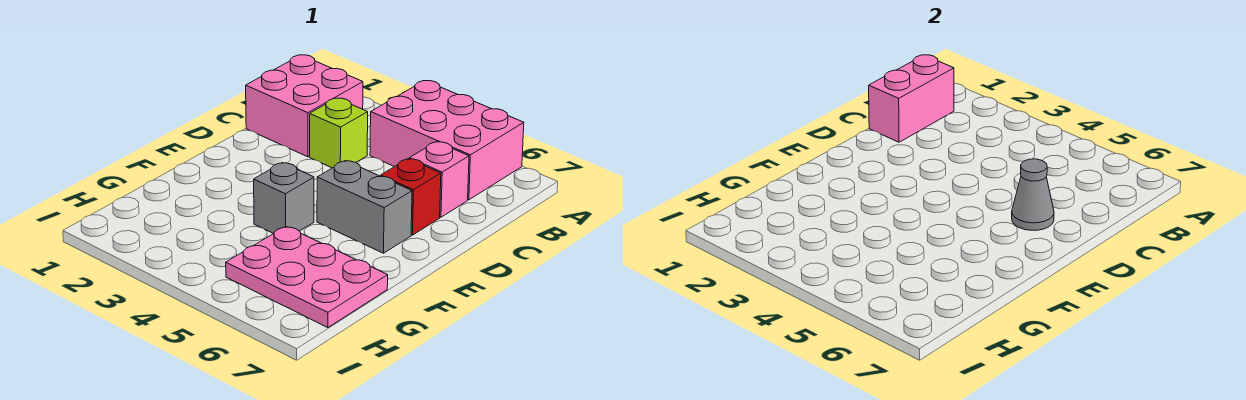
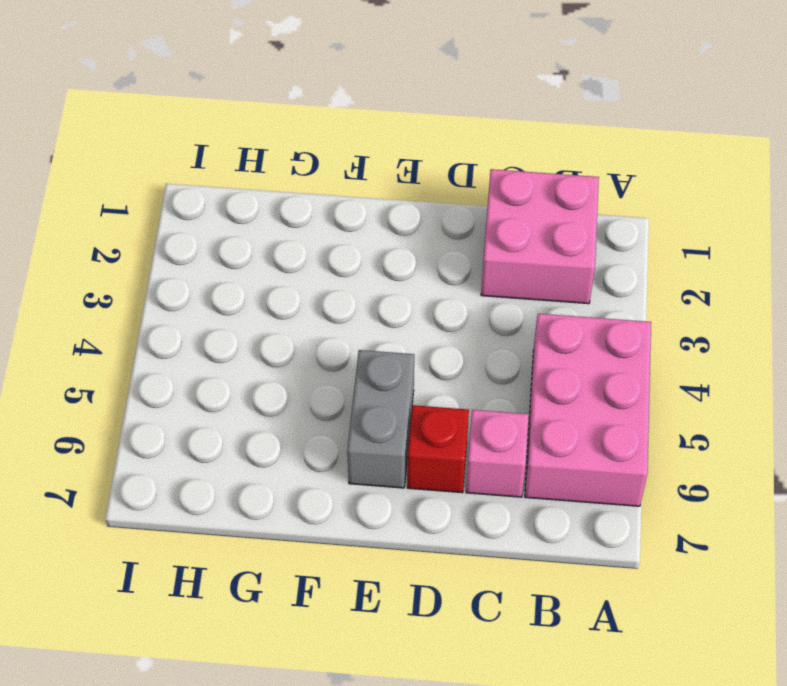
none -> lime 1x1 brick [310,98,368,168]
none -> grey 1x1 brick [254,163,314,234]

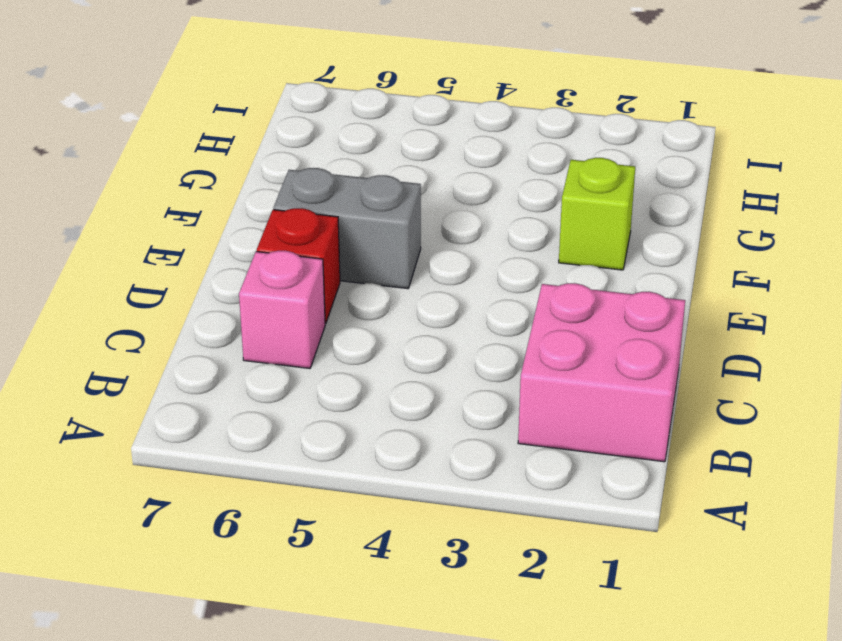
lime 1x1 brick [559,158,635,270] -> lime 1x1 brick moved to [310,98,368,168]
none -> pink 2x3 brick [370,81,524,200]
none -> grey 1x1 brick [254,163,314,234]

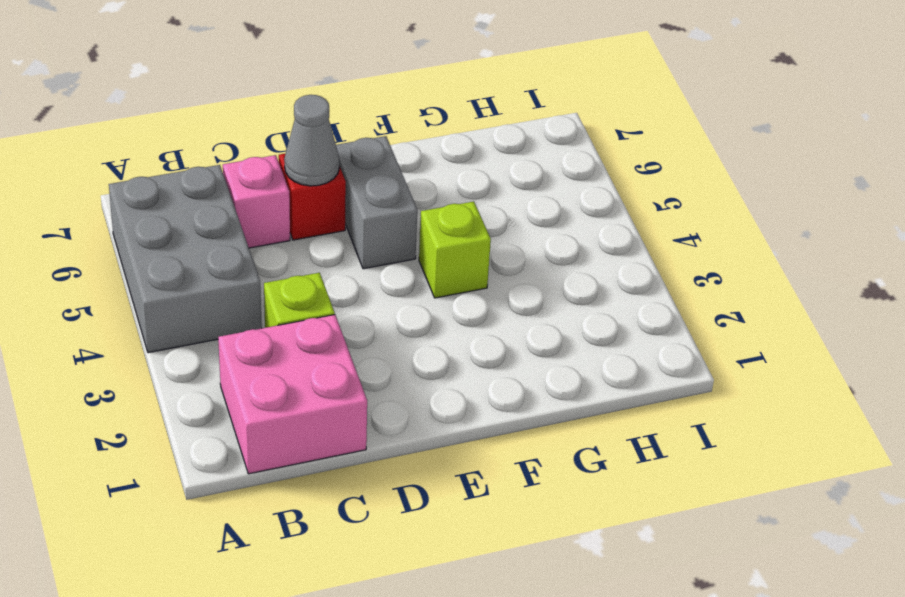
grey 2x3 brick [109,165,262,353] -> pink 2x3 brick [370,81,524,200]
lime 1x1 brick [419,202,491,298] -> grey 1x1 brick [254,163,314,234]
none -> pink 2x3 plate [226,226,388,328]
none -> pink 1x2 brick [869,55,954,142]

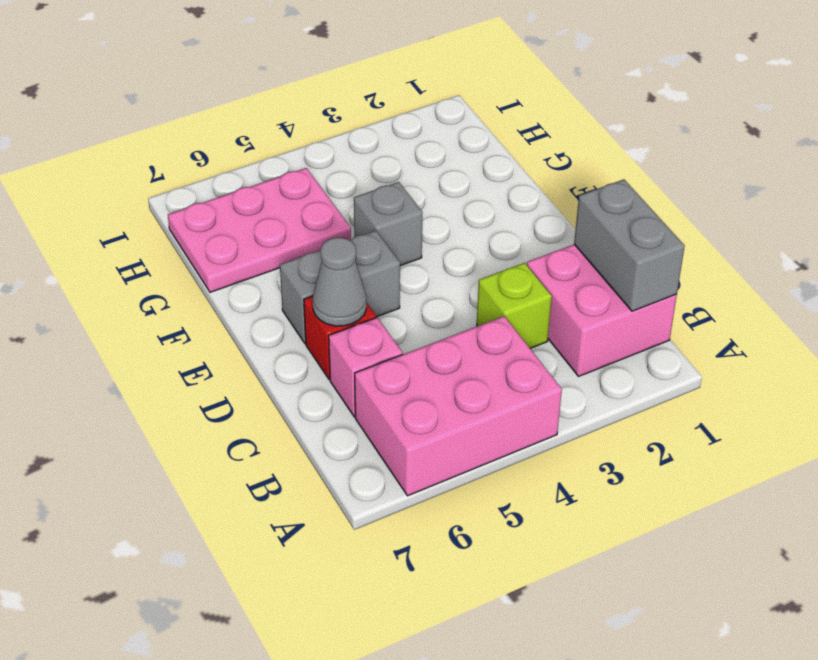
grey 1x2 brick [574,179,685,311] -> pink 1x2 brick [869,55,954,142]

